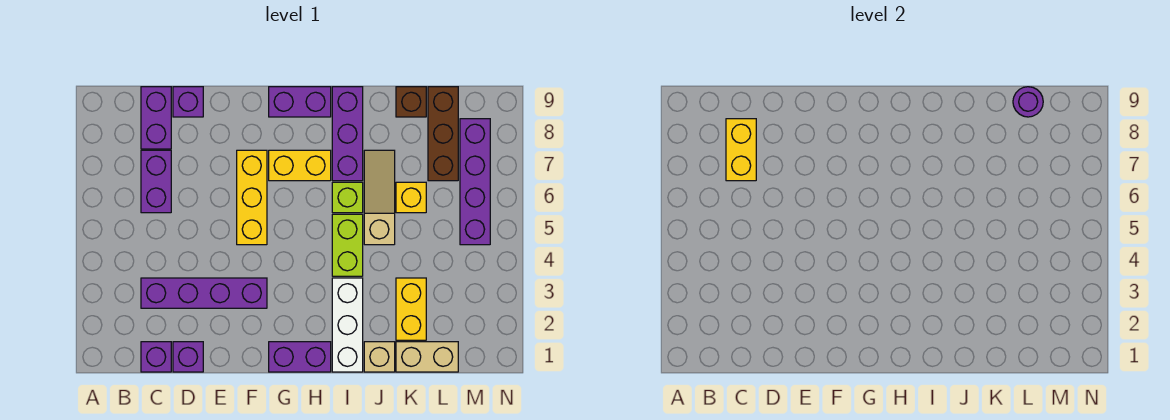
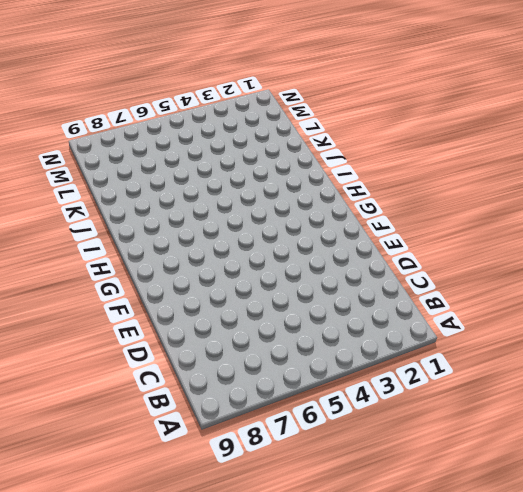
none -> purple 1x1 brick [141,342,171,372]
none -> purple 1x4 brick [141,278,267,308]
none -> purple 1x2 brick [141,150,171,213]

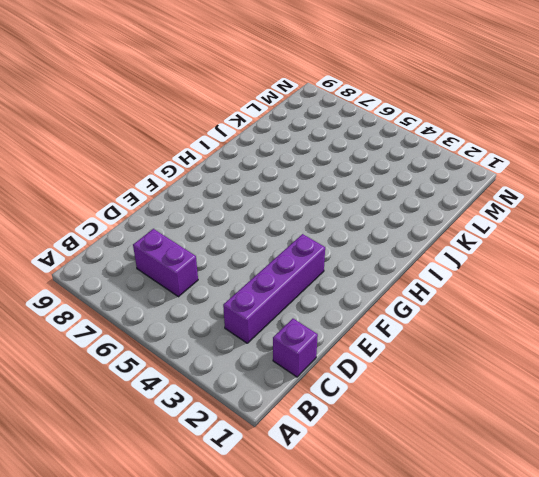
none -> purple 1x2 brick [141,87,171,149]
none -> purple 1x1 brick [173,342,203,372]
none -> purple 1x1 brick [173,87,203,117]

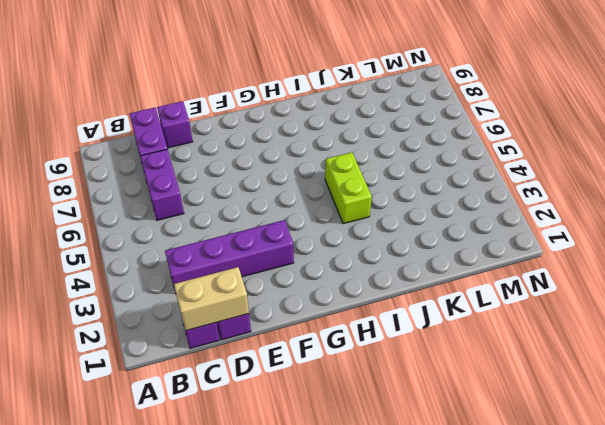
tan 1x2 brick [174,267,249,331] -> tan 1x2 brick moved to [396,342,458,372]
none -> yellow 1x3 brick [237,150,267,245]
none -> purple 1x2 brick [269,342,331,372]
none -> yellow 1x2 brick [269,150,331,181]

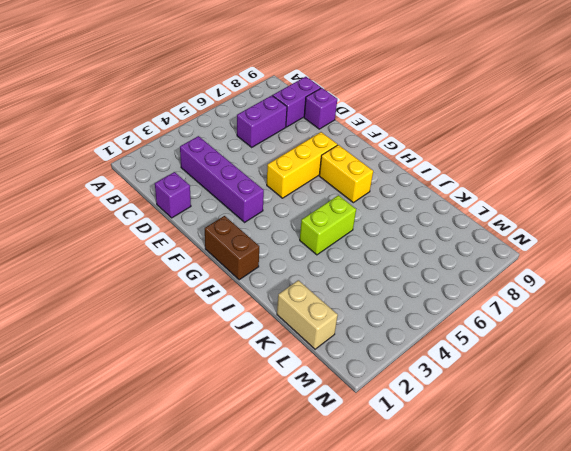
brown 1x2 brick [205,216,259,280] -> purple 1x2 brick [269,342,331,372]
none -> purple 1x1 brick [141,342,171,372]
none -> purple 1x2 brick [269,87,331,117]
none -> white 1x3 brick [332,278,363,372]

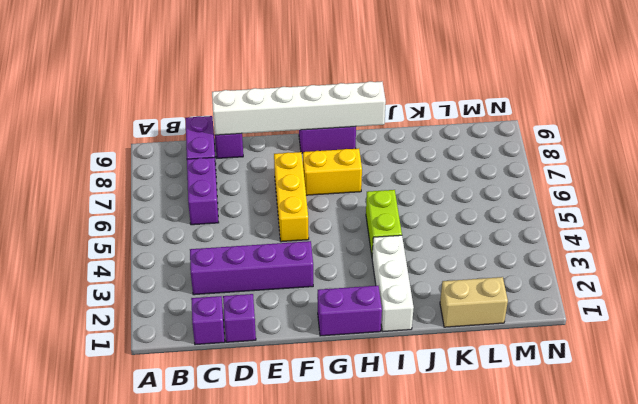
white 1x6 brick [212,81,386,135] -> none
none -> lime 1x1 brick [332,182,363,213]
none -> purple 1x3 brick [332,87,363,181]
none -> tan 1x1 brick [364,342,395,372]

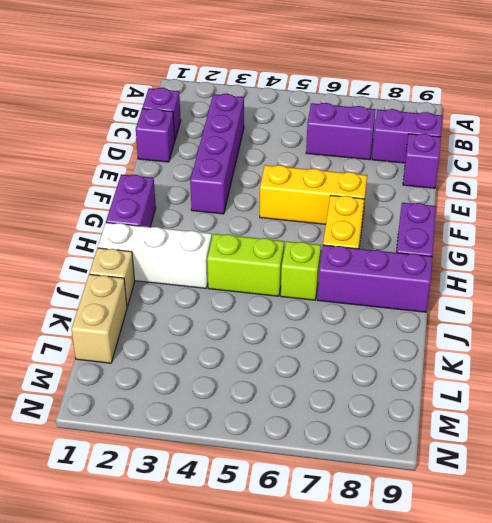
none -> tan 1x3 slope [364,150,395,245]
none -> yellow 1x2 brick [396,278,426,340]
none -> yellow 1x1 brick [396,182,426,213]

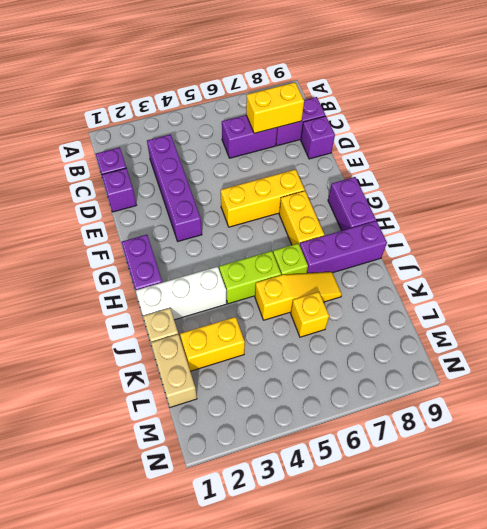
yellow 1x3 slope [255,272,342,320] -> tan 1x3 slope [364,150,395,245]
none -> brown 1x1 brick [396,87,426,117]
none -> brown 1x3 brick [428,87,458,181]
none -> purple 1x4 brick [460,119,490,245]

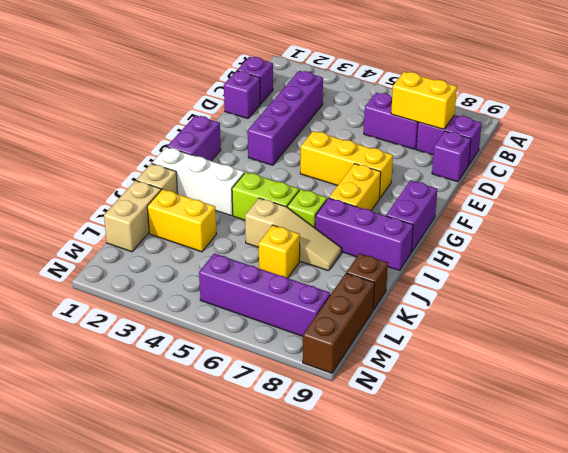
brown 1x3 brick [303,273,375,373] -> brown 1x3 brick turned to [428,87,458,181]
none -> purple 1x1 round brick [1013,87,1043,117]

